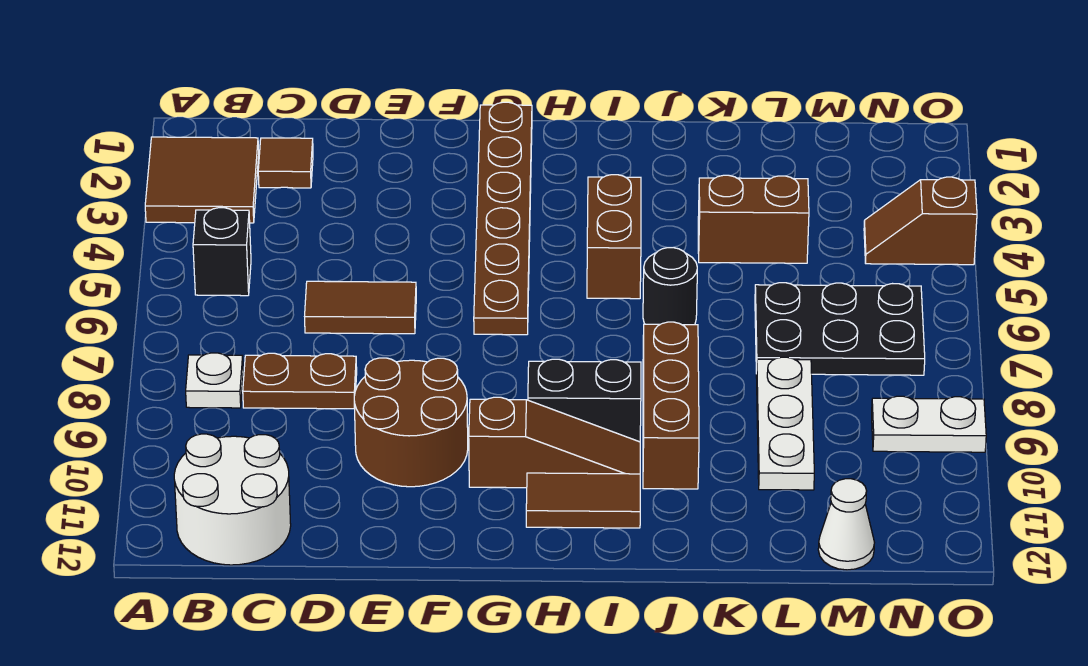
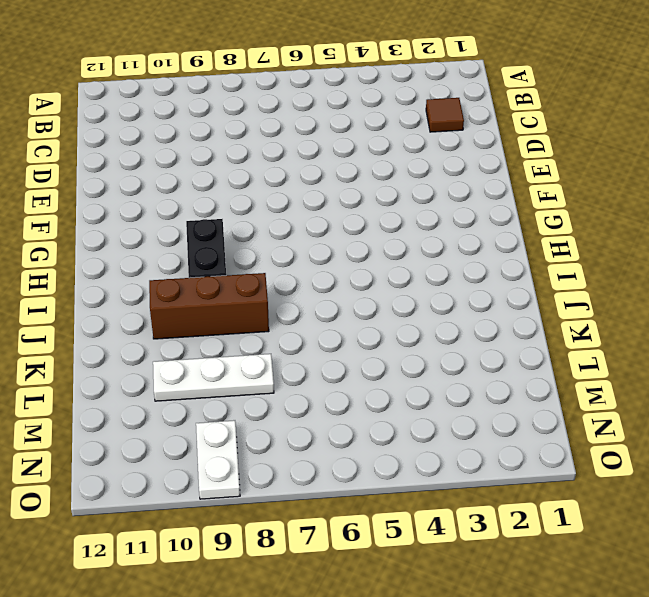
none -> brown 2x2 tile [145,137,259,223]
none -> black 1x1 brick [193,208,251,296]
none -> white 1x1 plate [186,353,243,408]

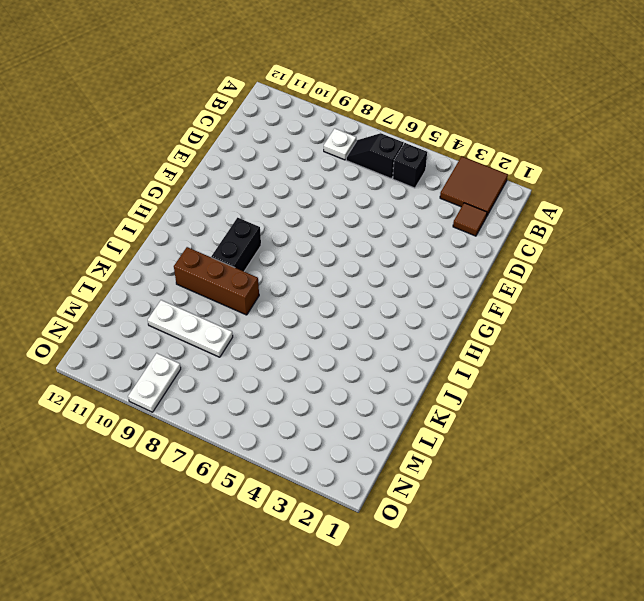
black 1x2 slope [346,133,404,179] -> none
none -> white 2x2 round brick [174,434,291,565]
none -> brown 1x2 plate [243,353,357,409]
none -> brown 1x2 tile [305,281,416,334]

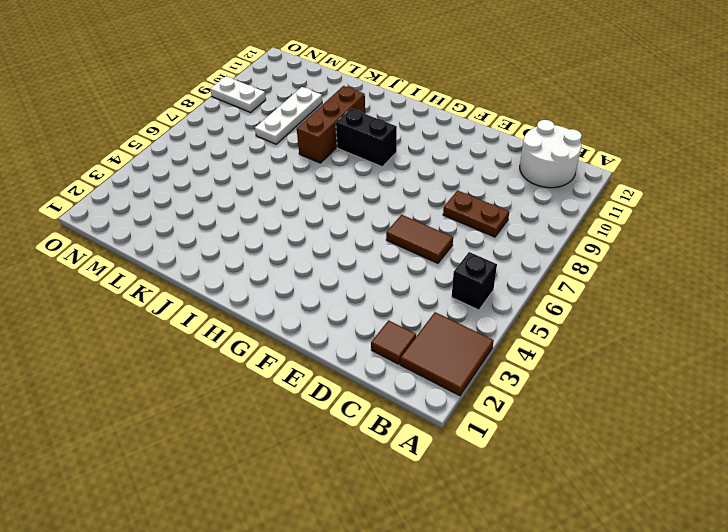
none -> white 1x1 plate [186,353,243,408]
none -> brown 2x2 round brick [354,358,468,487]
none -> brown 1x6 plate [474,102,532,335]

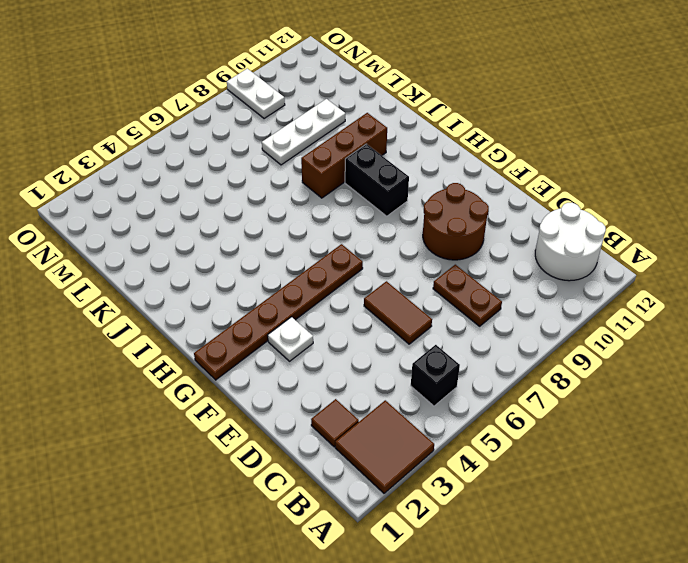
white 1x1 plate [268,317,313,361] -> white 1x1 plate moved to [186,353,243,408]
none -> brown 1x3 slope [469,397,640,488]
none -> brown 1x2 tile [526,473,640,528]
none -> brown 1x2 brick [587,175,641,299]

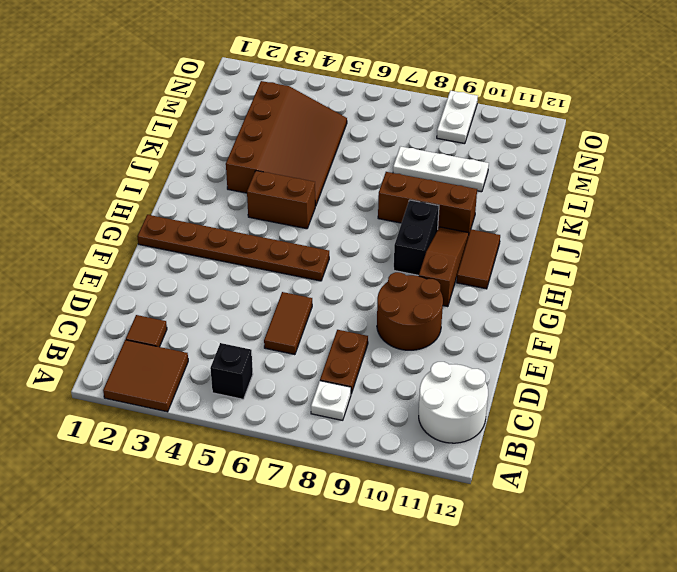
brown 3x4 slope [226,81,347,206] -> brown 1x2 brick [698,175,809,263]
none -> black 1x1 round brick [643,248,697,325]
none -> black 2x3 plate [755,283,925,375]
none -> white 1x1 cone [818,479,875,570]

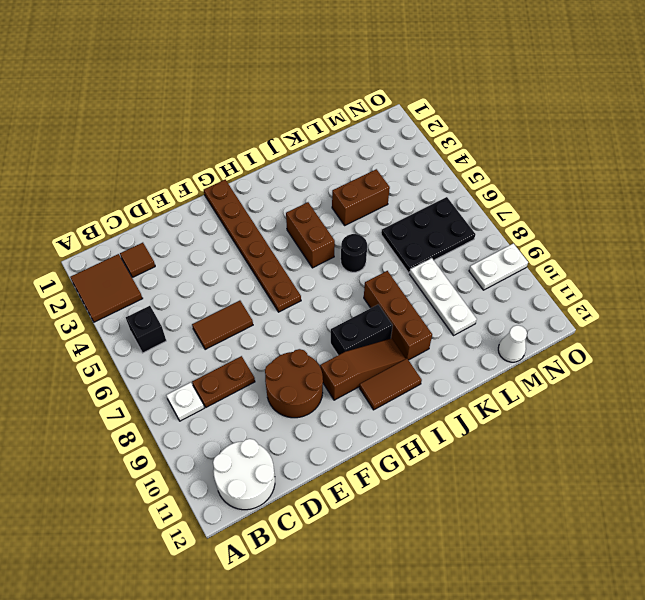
none -> brown 1x2 slope [864,177,977,265]

